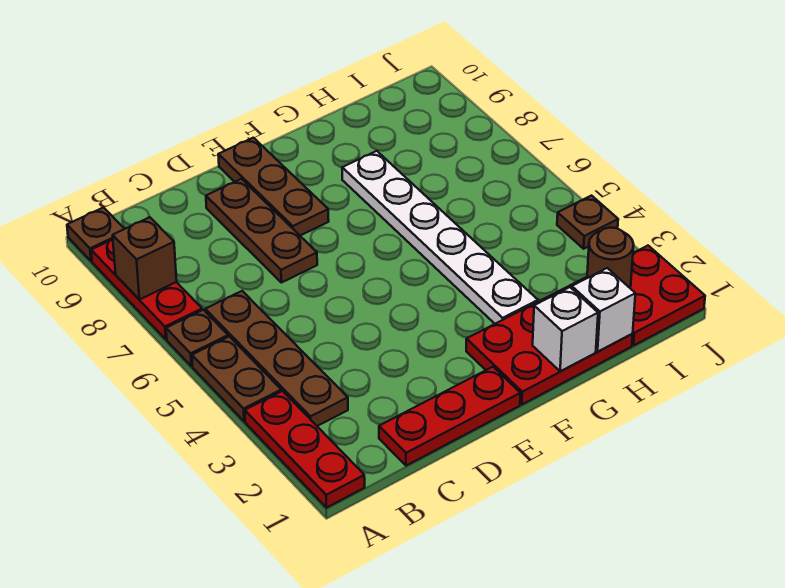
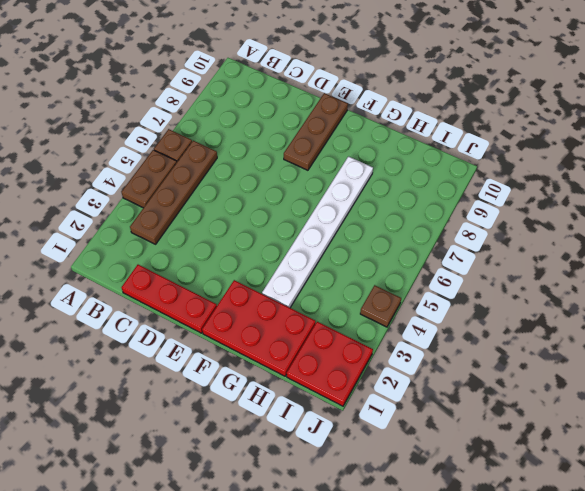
none -> red 1x3 plate [245,391,365,508]
none -> red 1x3 plate [91,239,202,339]
none -> brown 1x1 plate [67,208,124,261]

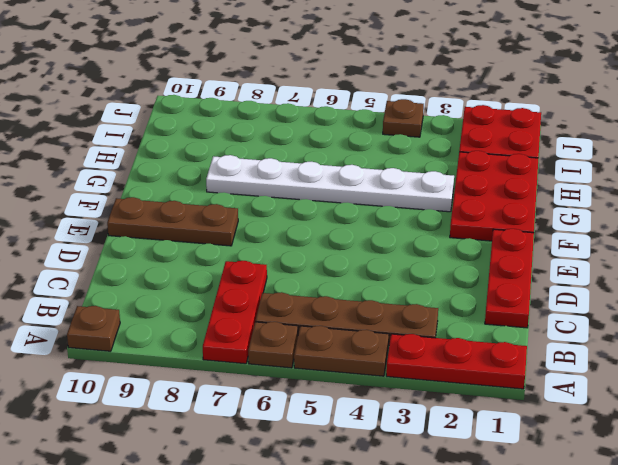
red 1x3 plate [203,261,267,364] -> red 1x3 plate turned to [91,239,202,339]
none -> brown 1x3 plate [206,179,317,283]
none -> brown 1x1 brick [113,217,177,300]
none -> white 1x1 brick [533,287,598,372]

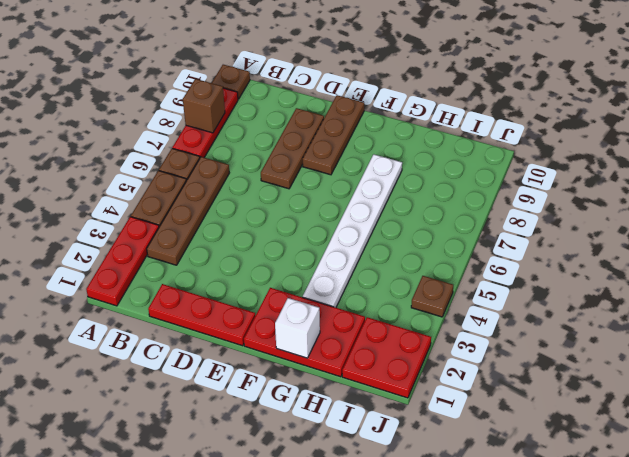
none -> white 1x1 brick [572,268,635,352]
none -> brown 1x1 round brick [587,228,634,288]

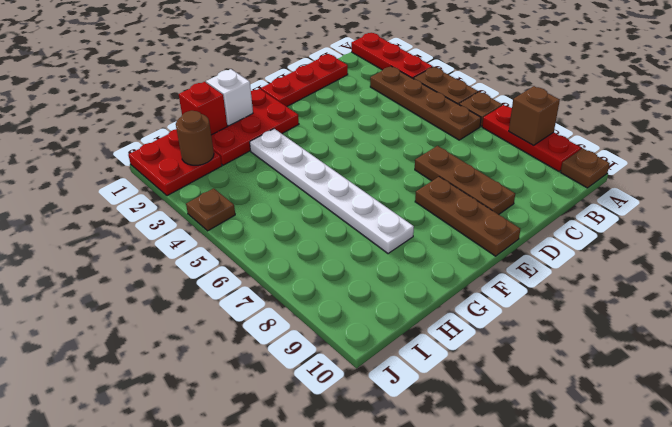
red 1x1 brick [179,82,227,135] -> white 1x1 brick [572,268,635,352]

